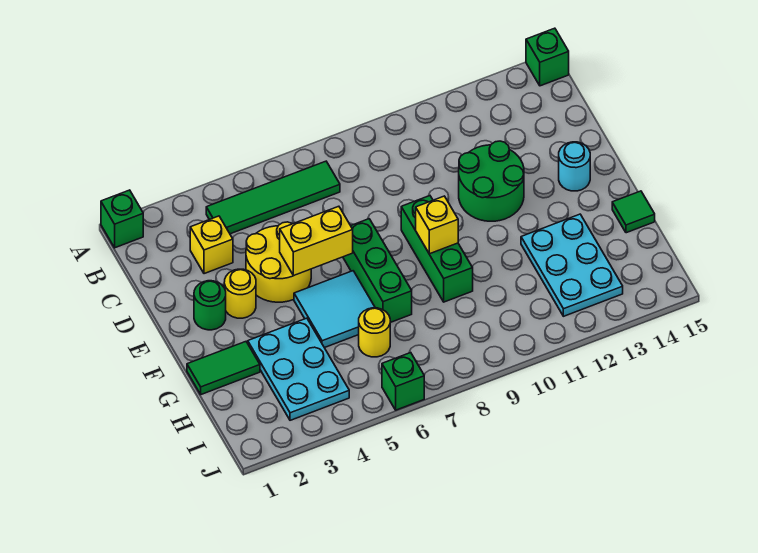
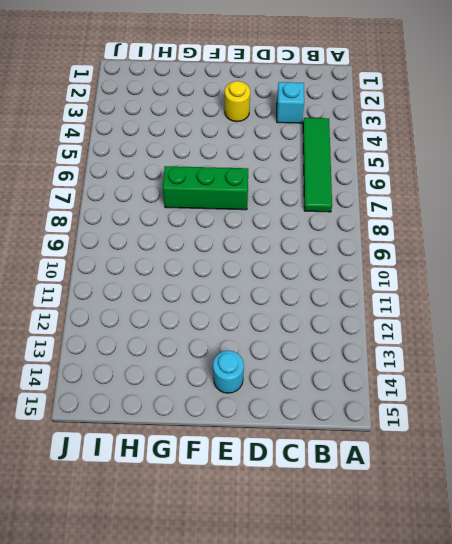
cyan 1x1 brick [277,82,304,123] -> yellow 1x1 brick [190,216,233,274]
none -> green 1x1 brick [101,190,143,248]
none -> green 1x1 brick [526,28,569,86]
none -> yellow 2x2 round brick [246,222,311,302]

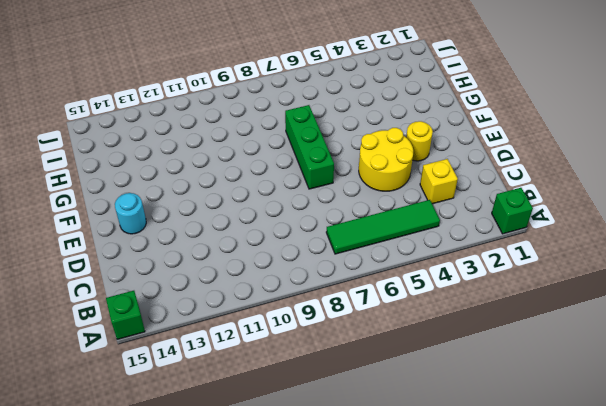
none -> green 2x2 round brick [459,141,524,221]
none -> green 1x1 round brick [194,281,226,330]
none -> green 1x3 brick [401,196,473,302]

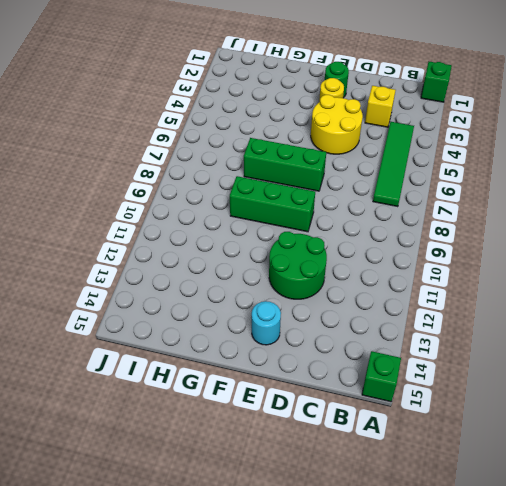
none -> cyan 2x2 tile [294,271,375,348]
none -> green 1x2 tile [187,342,260,394]
none -> cyan 2x3 plate [248,318,349,420]

